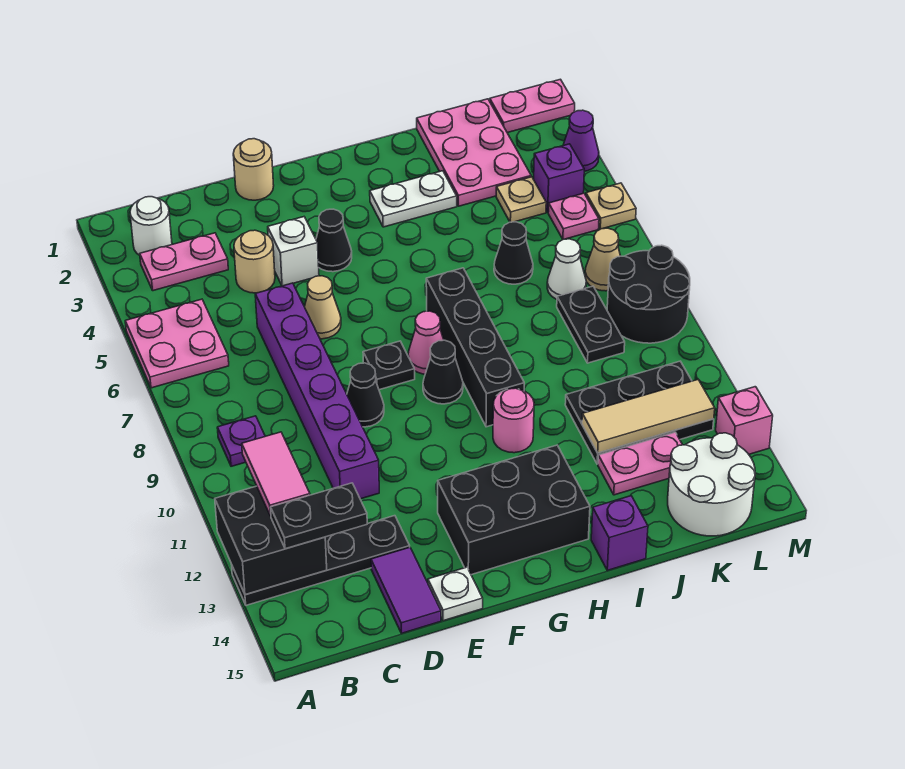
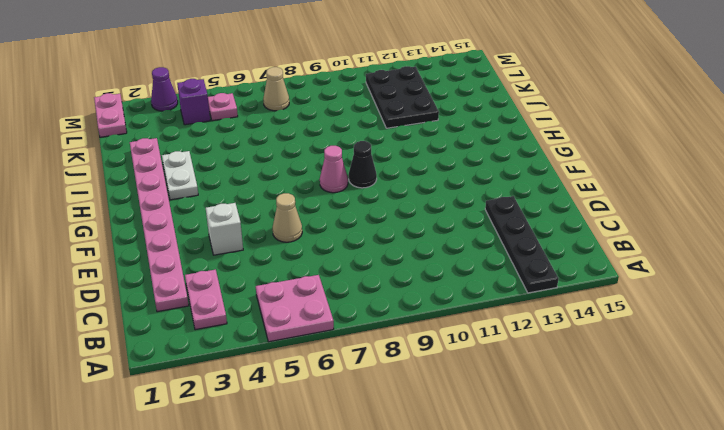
pink 1x8 plate [130,138,189,312] -> pink 2x3 plate [417,99,531,206]
none -> white 1x1 round brick [130,197,172,255]
none -> purple 1x1 plate [217,416,265,466]
none -> tan 1x1 round brick [234,230,275,293]
none -> purple 1x6 brick [255,283,379,499]

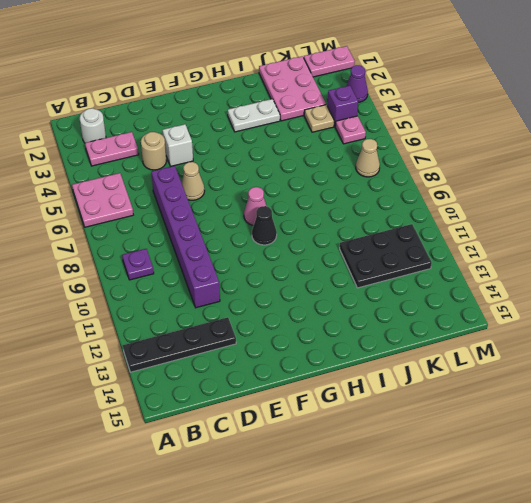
none -> purple 1x2 tile [371,547,441,633]
none -> tan 1x1 round brick [233,139,274,200]
none -> black 1x1 cone [347,363,384,427]
none -> white 1x1 plate [428,567,483,621]

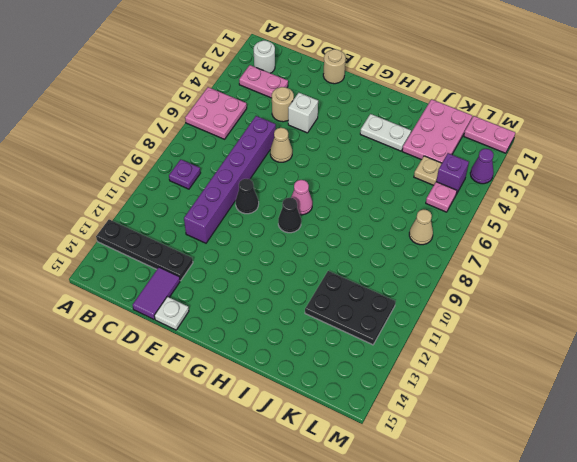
none -> black 1x1 cone [316,209,352,272]
none -> black 1x1 plate [363,341,415,390]
none -> black 2x3 brick [438,445,590,575]
none -> black 1x4 brick [426,268,524,427]

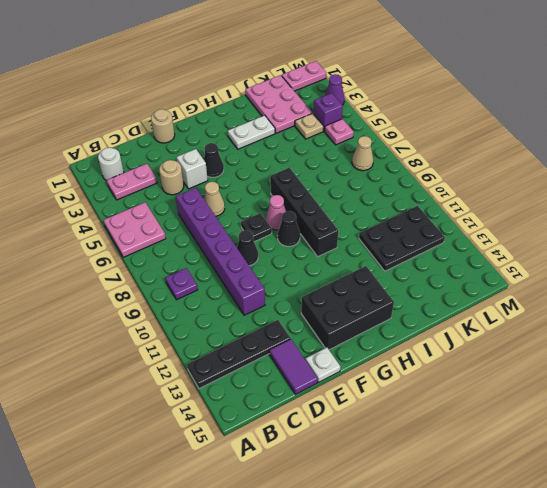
none -> pink 1x1 round brick [493,388,534,453]
none -> purple 1x1 brick [591,496,648,570]
none -> black 1x1 cone [494,222,533,284]
none -> pink 1x2 plate [598,432,682,495]

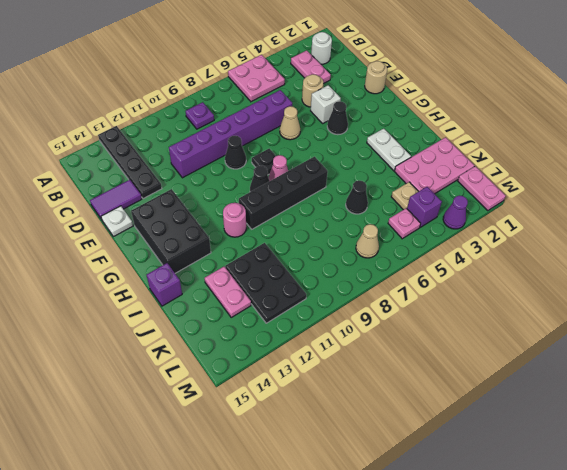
none -> white 1x1 cone [547,239,586,299]
none -> black 1x2 plate [557,286,625,363]
none -> white 2x2 round brick [668,433,755,536]
none -> black 2x2 round brick [607,245,690,343]

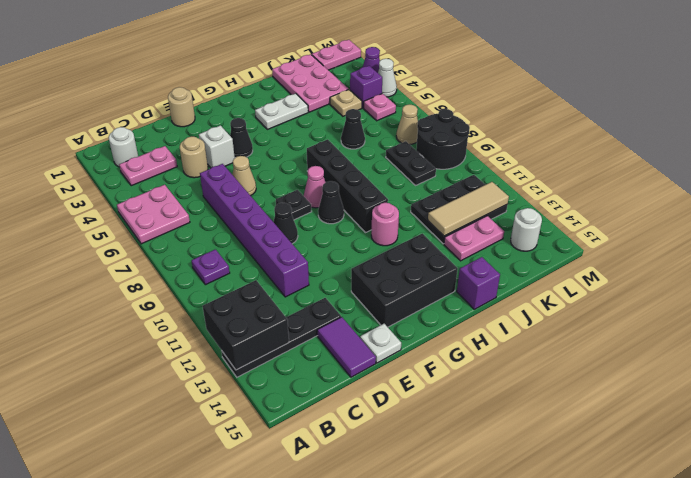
white 1x1 round brick [511,208,542,251] -> white 2x2 round brick [668,433,755,536]
white 1x1 cone [378,59,397,97] -> white 1x1 cone moved to [547,239,586,299]
none -> tan 1x1 plate [586,183,636,229]
none -> pink 1x1 brick [716,387,773,454]
none -> pink 1x2 tile [242,432,310,516]
none -> black 1x2 plate [270,483,367,549]

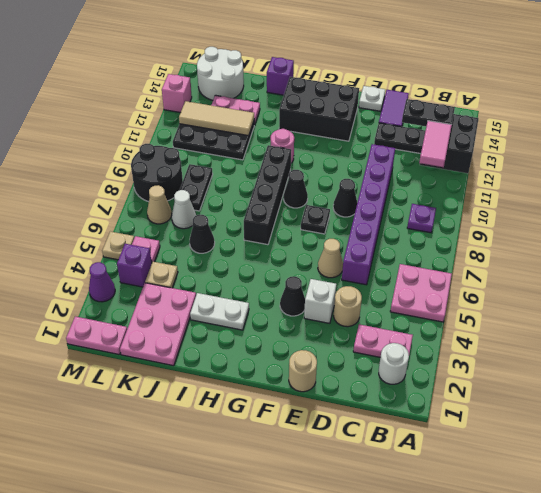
none -> pink 1x1 cone [408,311,444,374]

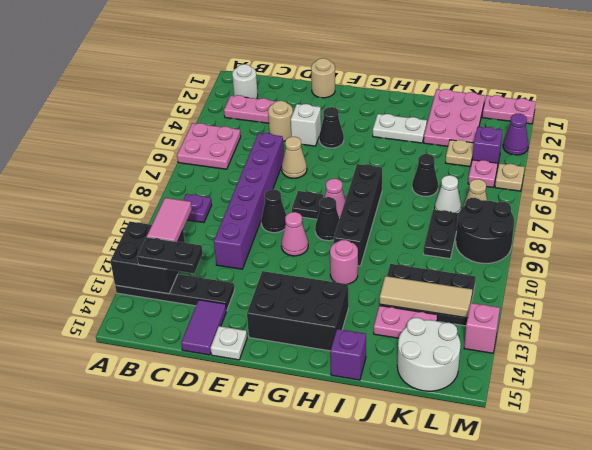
pink 1x1 cone [281,212,308,256] -> none

